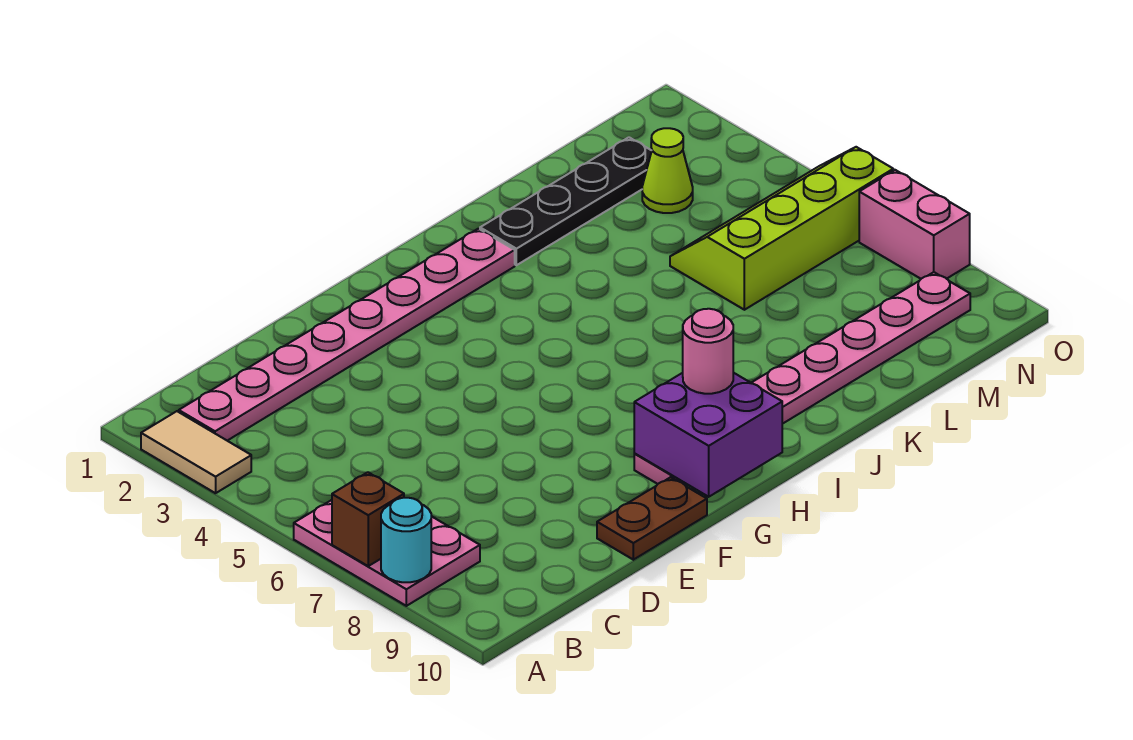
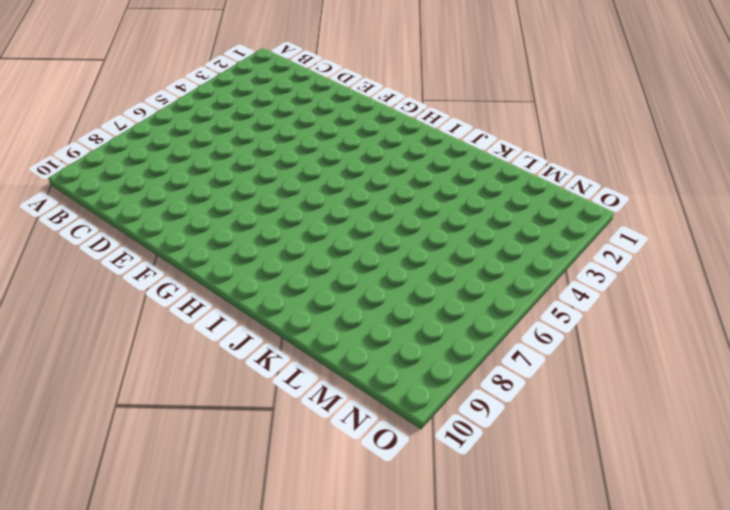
none -> tan 1x2 tile [141,411,251,493]
none -> pink 2x3 plate [294,500,480,606]
none -> pink 1x8 plate [179,229,515,441]

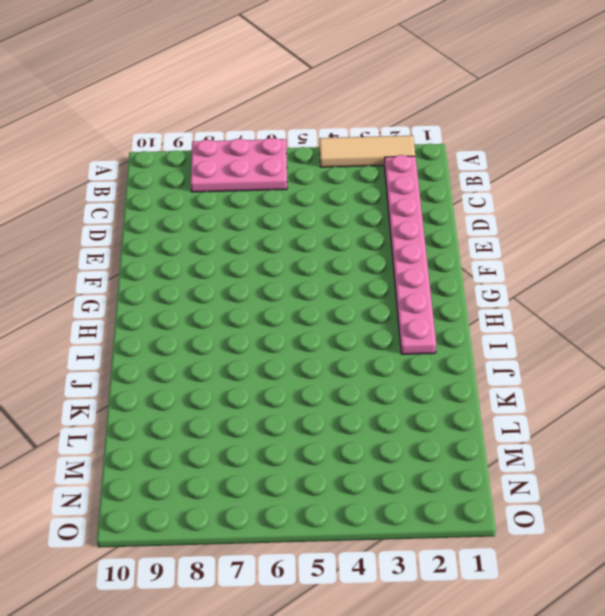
tan 1x3 tile [319,136,415,167] -> tan 1x2 tile [141,411,251,493]
none -> brown 1x2 plate [597,477,707,560]
none -> pink 1x8 plate [634,272,970,484]
none -> black 1x4 plate [480,137,652,265]

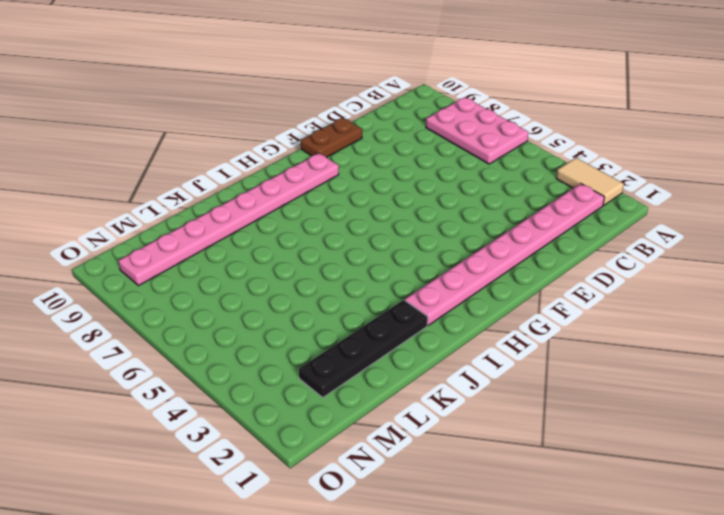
none -> lime 2x4 slope [670,147,893,310]
none -> lime 1x1 cone [642,128,693,213]
none -> pink 1x2 brick [859,170,970,279]

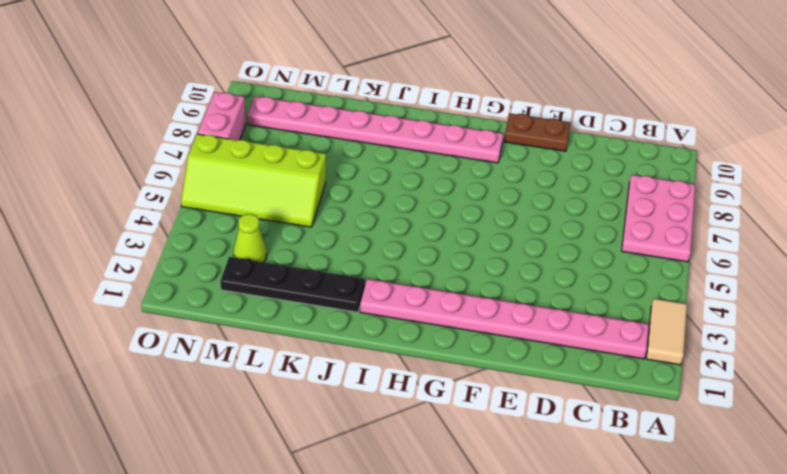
none -> brown 1x1 brick [332,472,404,566]
none -> cyan 1x1 round brick [381,498,431,582]
none -> purple 2x2 brick [634,373,782,497]

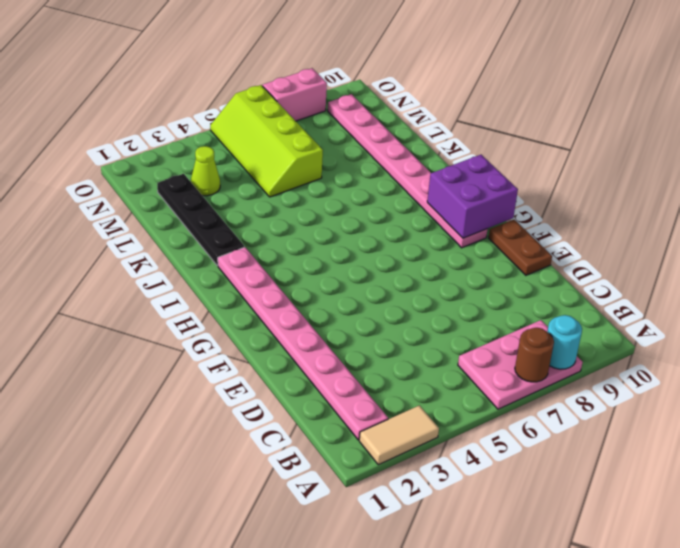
brown 1x1 round brick [515,328,554,382] -> brown 1x1 brick [332,472,404,566]
none -> pink 1x1 round brick [683,309,733,394]

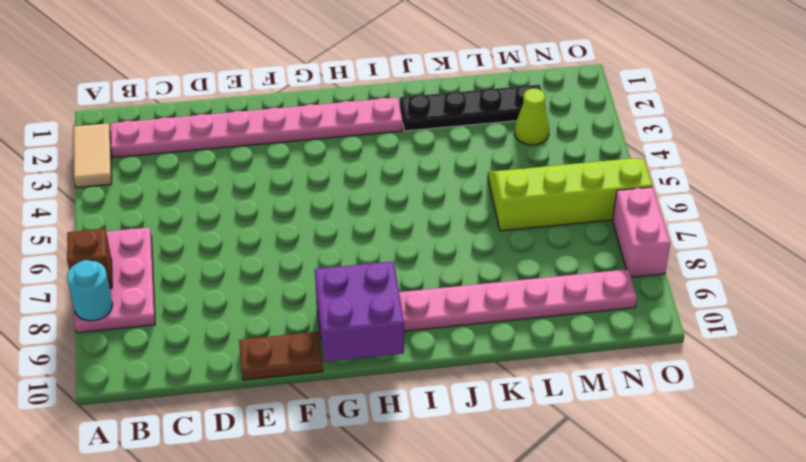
none -> pink 1x1 round brick [683,309,733,394]

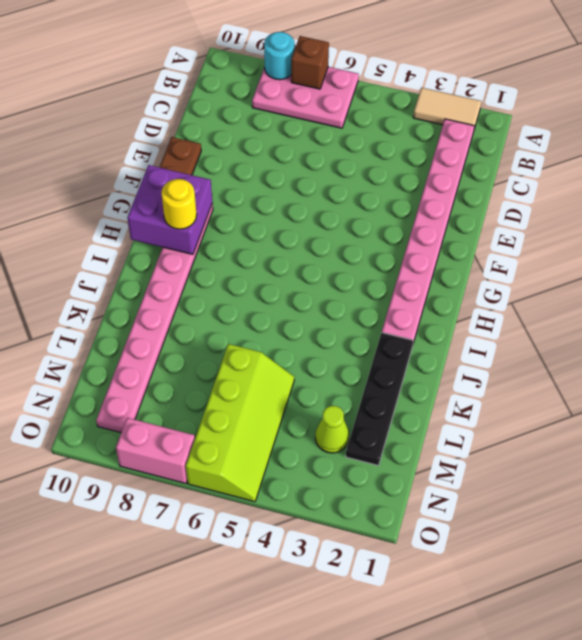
yellow 1x1 round brick [161,179,197,229] -> pink 1x1 round brick [683,309,733,394]

